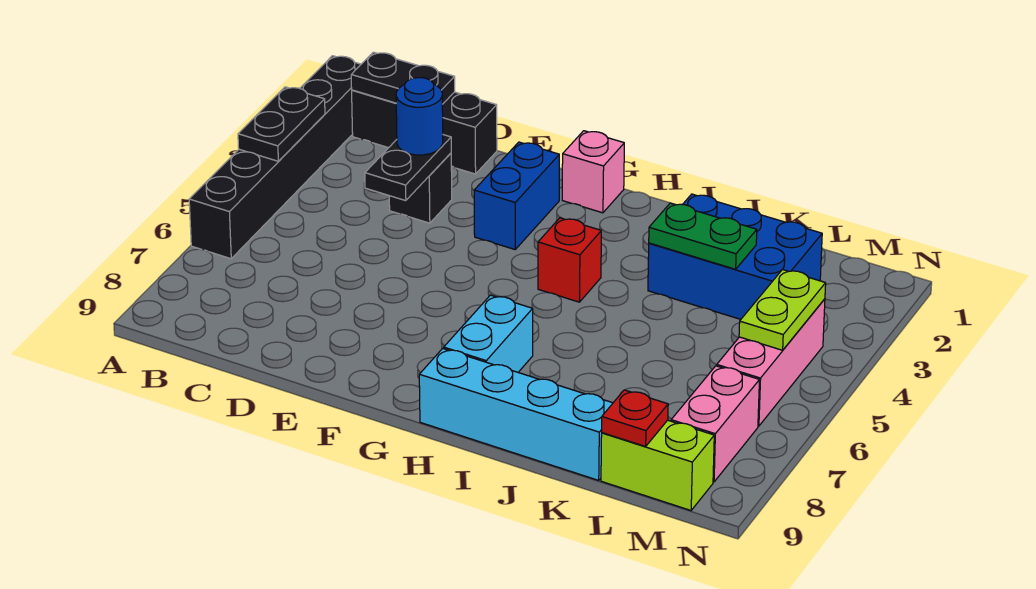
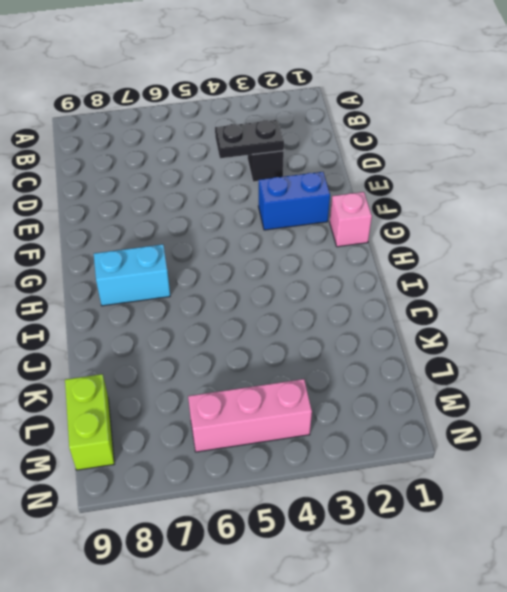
none -> black 1x6 brick [189,56,361,259]
none -> black 1x3 brick [352,90,497,174]
none -> red 1x1 brick [538,218,601,302]

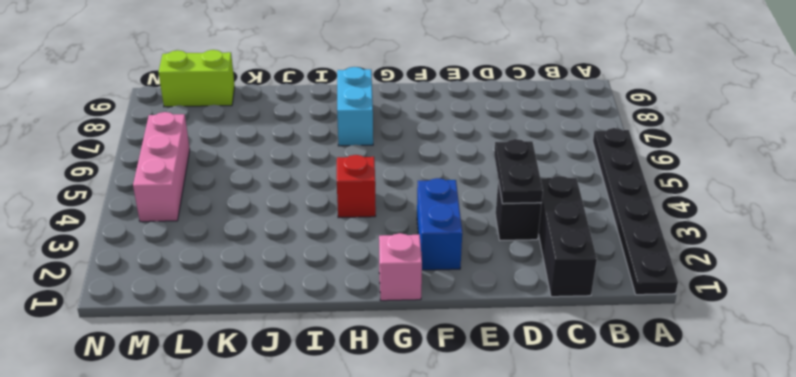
black 1x6 plate [593,128,678,295] -> black 1x6 brick [189,56,361,259]
black 1x3 brick [538,176,597,297] -> black 1x3 brick turned to [352,90,497,174]
none -> cyan 1x4 brick [419,349,613,480]
none -> blue 2x3 brick [648,194,822,319]
none -> pink 1x2 brick [671,366,759,482]

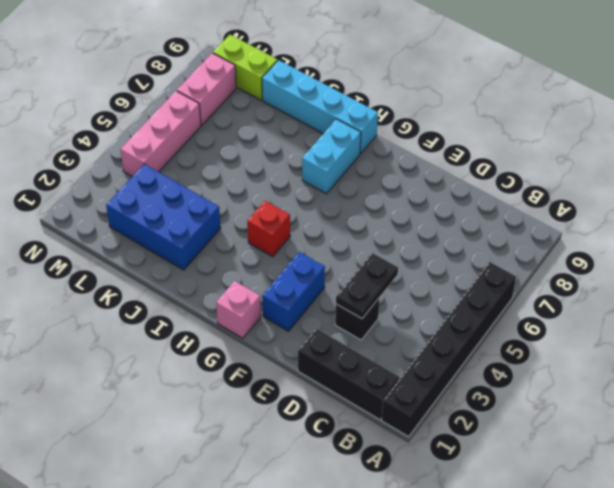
none -> black 1x2 plate [238,87,325,161]
none -> black 1x2 plate [351,52,455,104]
none -> green 1x2 plate [649,203,757,269]

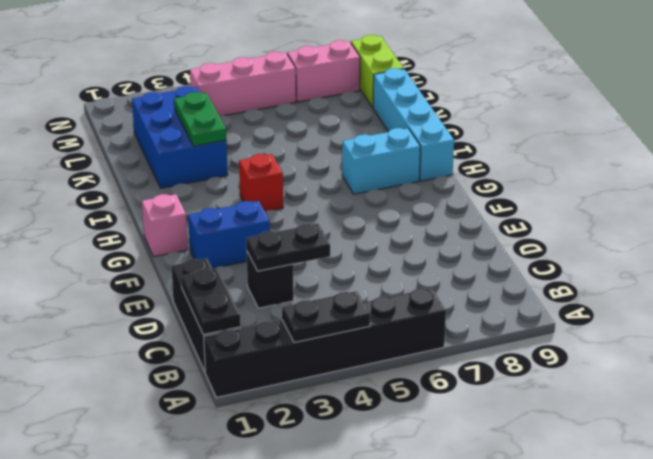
none -> red 1x1 plate [602,390,668,446]
none -> lime 1x2 plate [739,269,826,350]
none -> blue 1x1 round brick [396,78,443,155]

